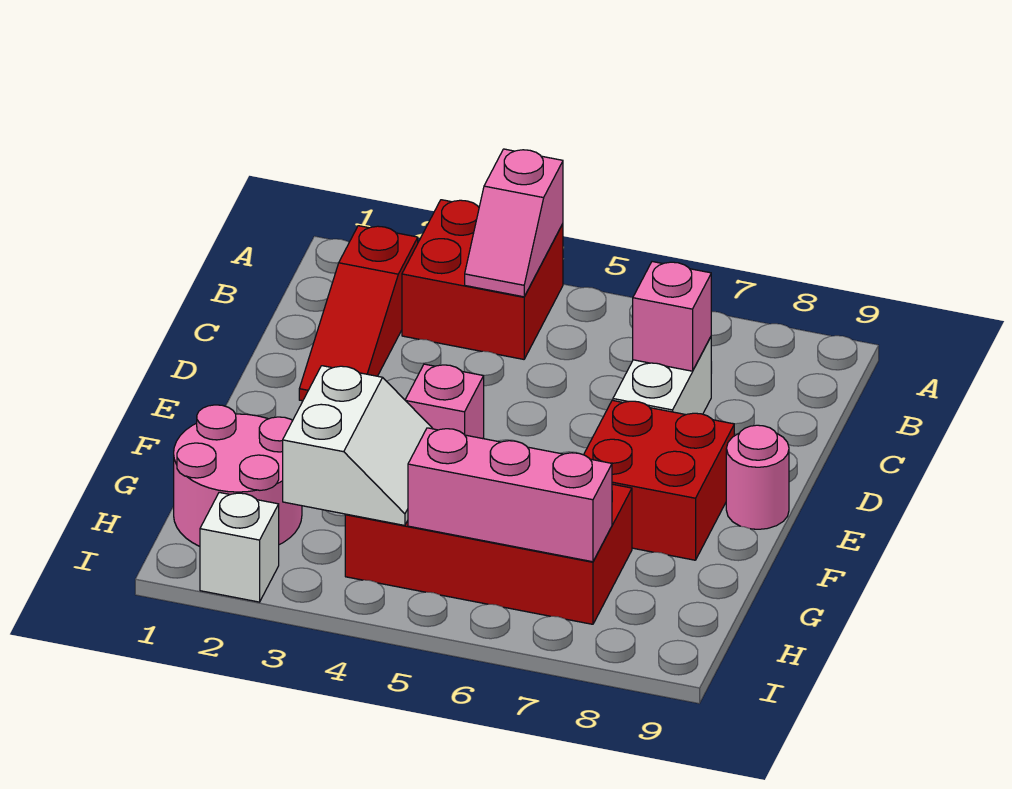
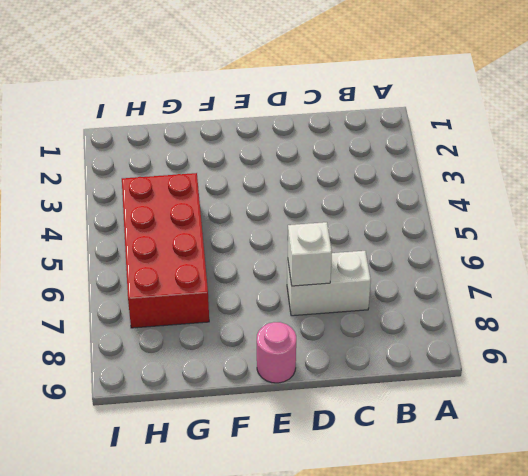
white 1x1 brick [288,222,332,286] -> white 1x1 brick moved to [200,492,279,602]
none -> red 2x2 brick [402,200,563,359]
none -> red 1x3 slope [299,226,418,401]
none -> pink 1x1 brick [405,364,484,439]

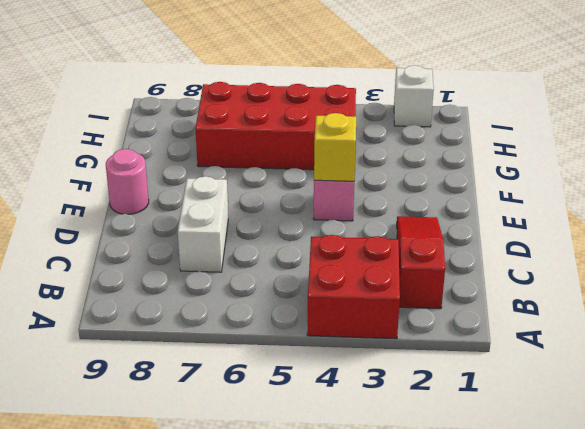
yellow 1x1 brick [314,113,356,181] -> none
none -> red 2x2 brick [584,400,734,560]
none -> pink 2x2 round brick [174,405,302,546]
none -> pink 1x2 slope [465,149,563,297]

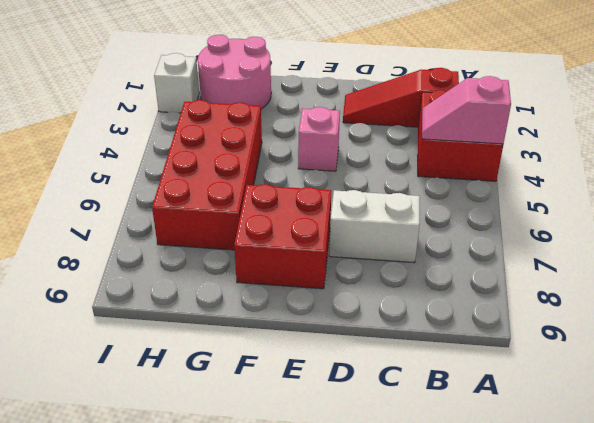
none -> pink 1x1 round brick [726,425,789,529]
none -> pink 1x1 brick [633,262,711,371]
none -> white 2x2 slope [283,366,433,525]

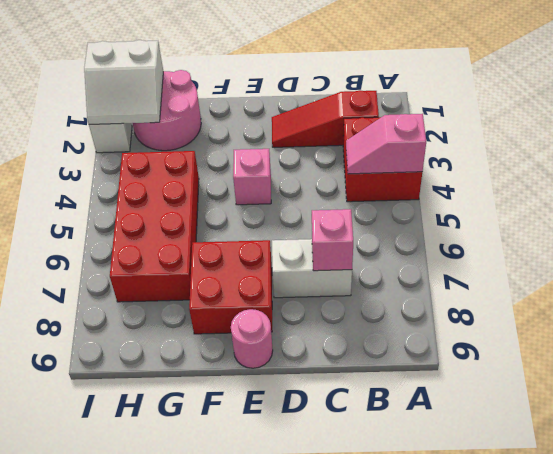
white 2x2 slope [84,40,163,124] -> white 2x2 slope moved to [283,366,433,525]
none -> pink 1x3 brick [408,428,612,562]

